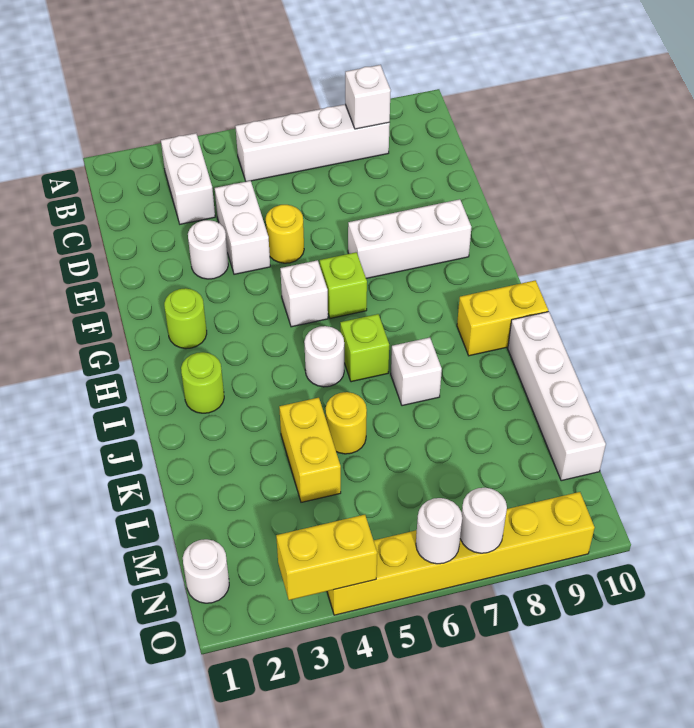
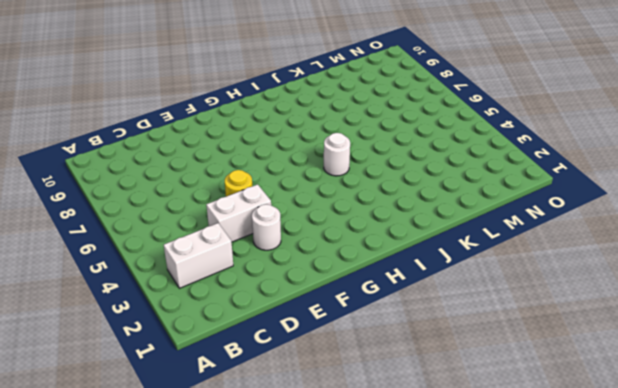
none -> white 1x4 brick [235,104,390,182]
none -> white 1x3 brick [348,199,471,278]
none -> lime 1x1 round brick [164,288,207,349]

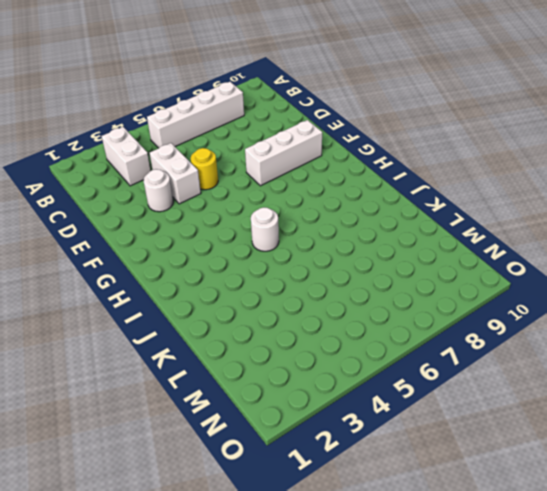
none -> lime 1x1 round brick [164,288,207,349]
none -> white 1x1 brick [280,260,328,327]
none -> lime 1x1 brick [320,252,367,318]

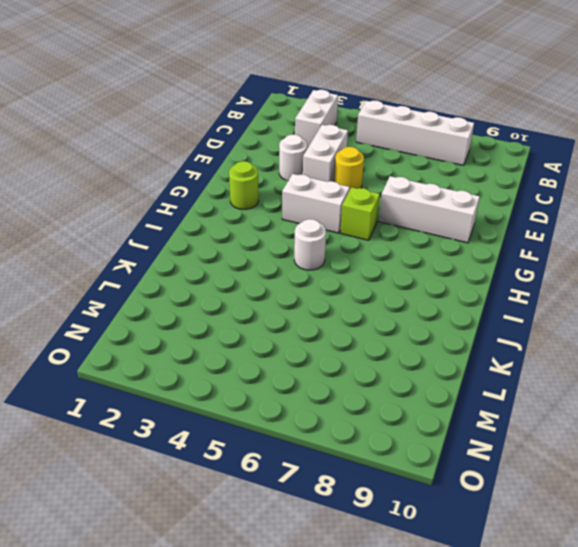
white 1x2 brick [282,174,350,233] -> white 1x1 brick [280,260,328,327]
none -> lime 1x1 round brick [181,352,224,413]
none -> lime 1x1 brick [340,314,389,382]
none -> yellow 1x2 brick [457,280,548,356]

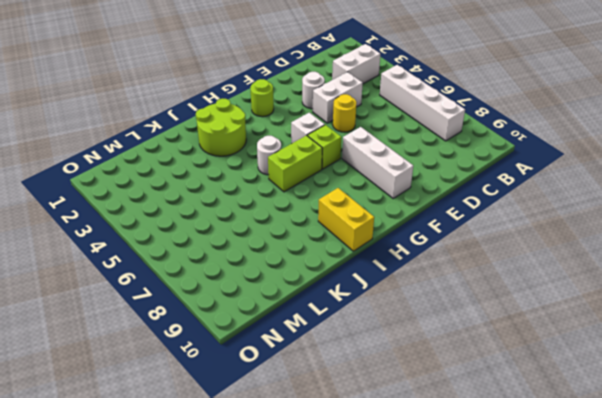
lime 1x2 brick [268,135,322,192] -> lime 1x1 brick [340,314,389,382]
lime 2x2 round brick [196,99,246,156] -> lime 1x1 round brick [181,352,224,413]
none -> white 1x1 brick [391,338,442,406]
none -> white 1x4 brick [508,312,606,481]
none -> yellow 1x2 brick [279,398,341,502]

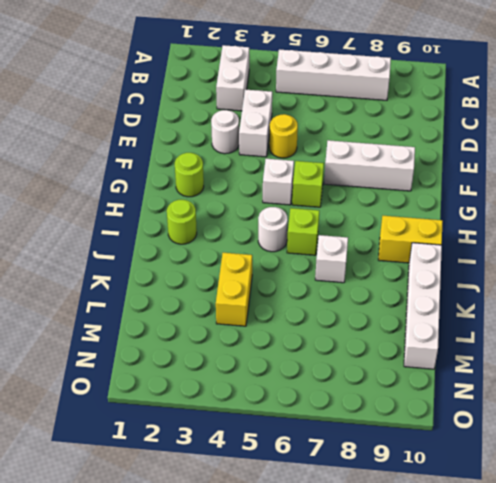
none -> yellow 1x1 round brick [326,392,367,454]
none -> white 1x1 round brick [183,539,229,603]
none -> yellow 1x6 brick [327,492,595,615]

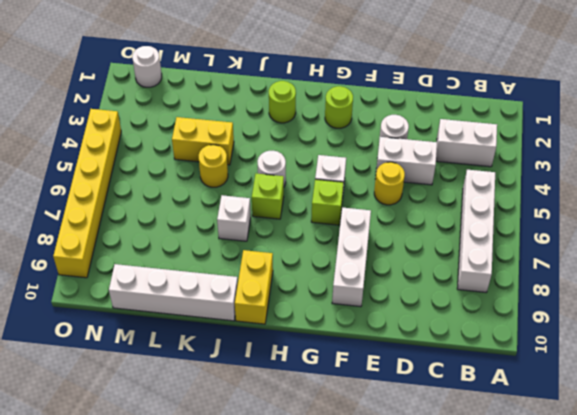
none -> white 1x1 brick [345,65,391,129]
none -> yellow 1x2 brick [276,515,377,600]
none -> white 1x1 round brick [416,498,462,564]

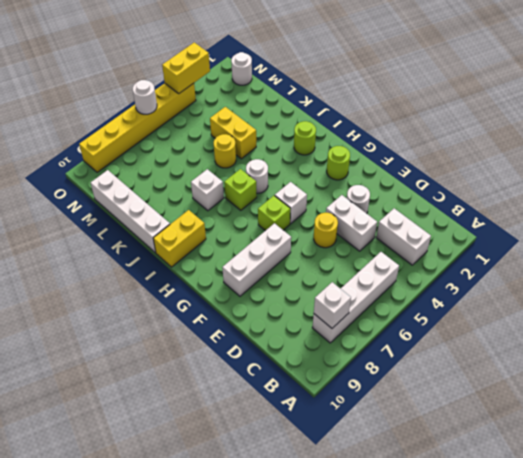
none -> white 1x1 round brick [460,488,507,553]

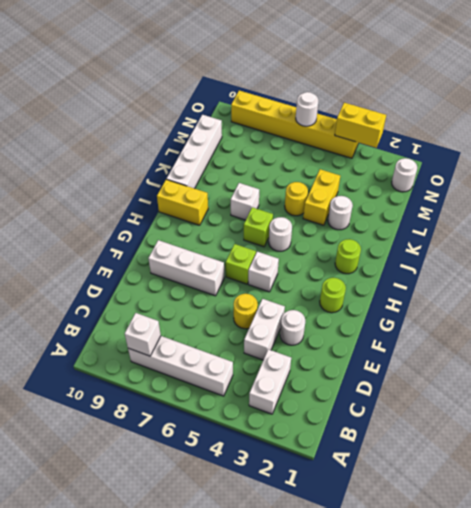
white 1x1 round brick [328,196,353,230] -> white 1x1 round brick moved to [460,488,507,553]

